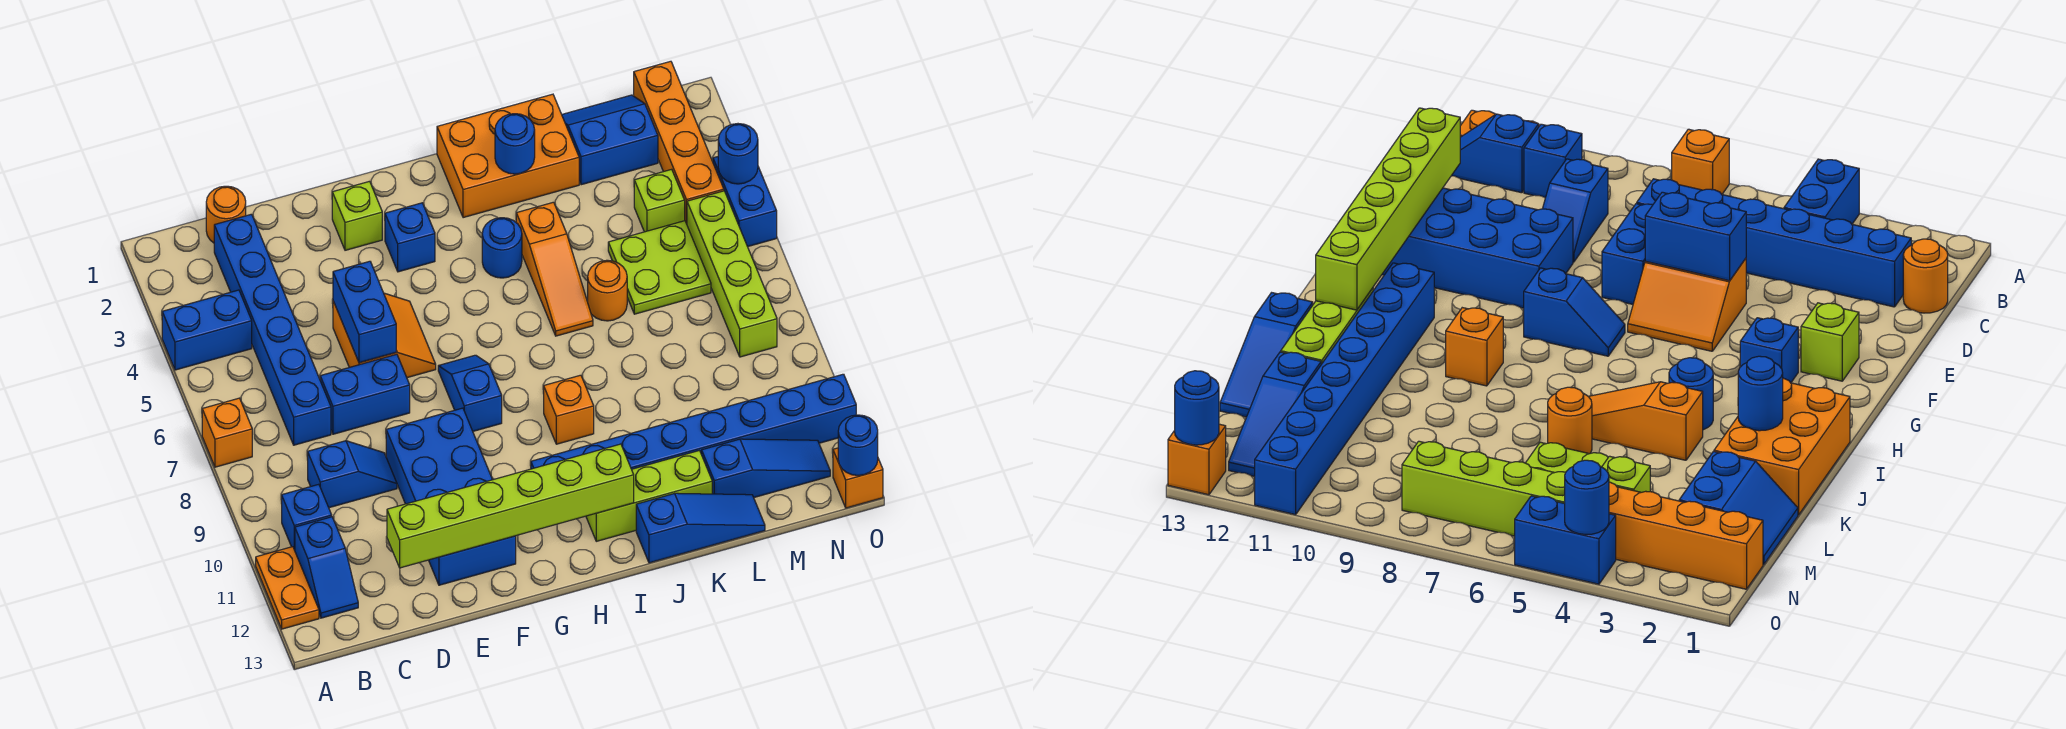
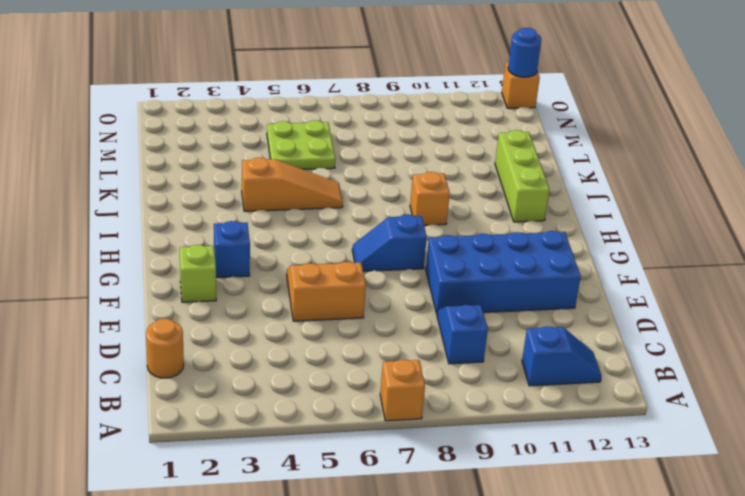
none -> blue 1x2 brick [162,290,252,370]
none -> orange 1x2 plate [256,547,319,629]
none -> blue 1x1 brick [282,484,332,550]
none -> blue 1x6 brick [214,214,331,445]

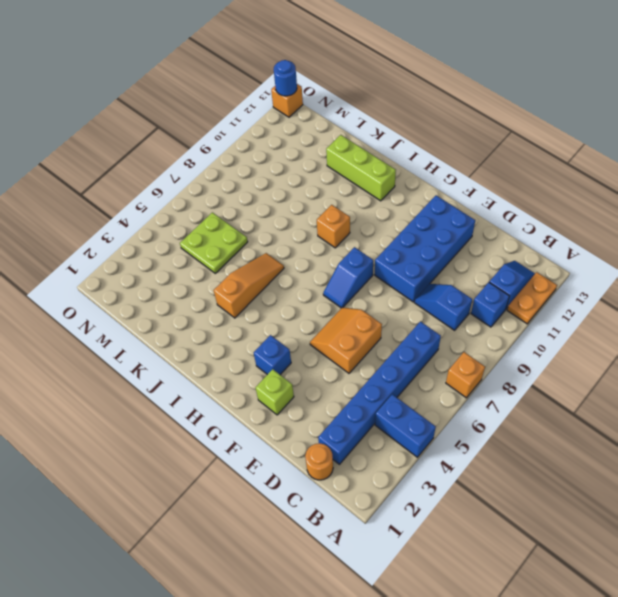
none -> blue 1x2 brick [320,354,410,434]
none -> blue 1x8 brick [531,374,856,469]
none -> orange 2x3 brick [437,94,579,218]
none -> blue 1x1 round brick [482,218,522,278]

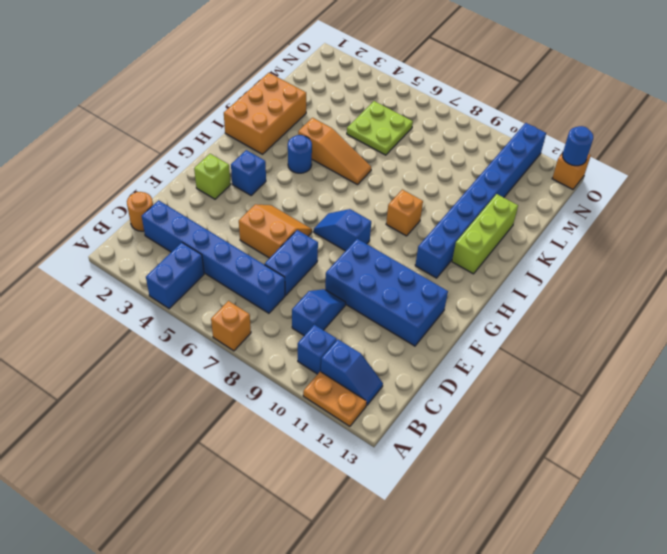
none -> blue 1x3 slope [636,493,765,563]
none -> orange 1x1 round brick [588,260,627,321]
none -> blue 2x2 slope [562,95,658,185]
none -> blue 1x3 slope [702,439,830,497]

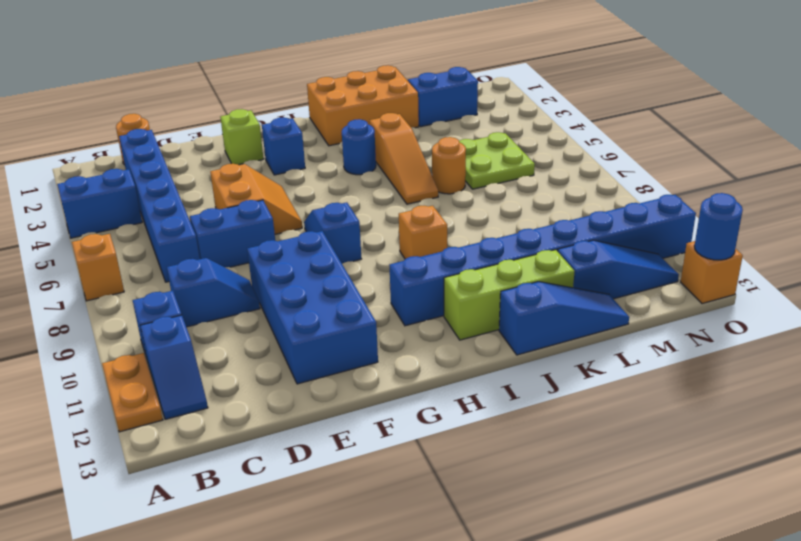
none -> lime 1x1 brick [634,169,685,232]
none -> orange 1x4 brick [634,61,724,224]
none -> lime 1x4 brick [687,191,777,357]
none -> blue 1x2 brick [713,157,777,247]

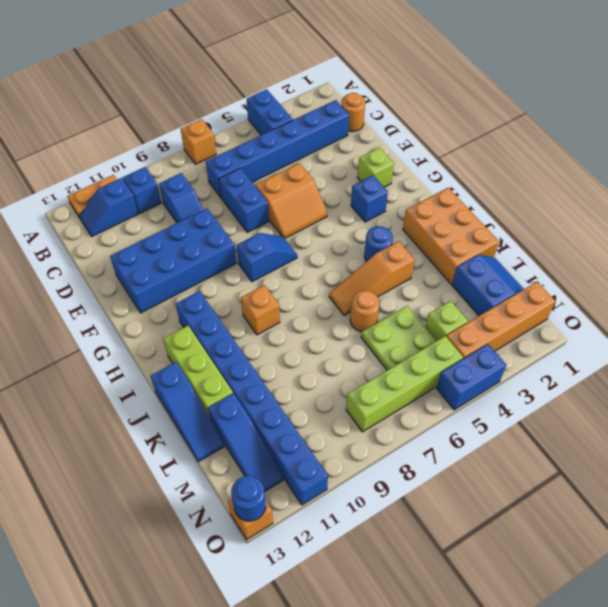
none -> lime 1x6 brick [387,444,634,568]
none -> blue 1x2 brick [333,261,396,363]
none -> blue 1x1 round brick [495,114,535,174]
none -> blue 1x1 round brick [718,124,758,184]

